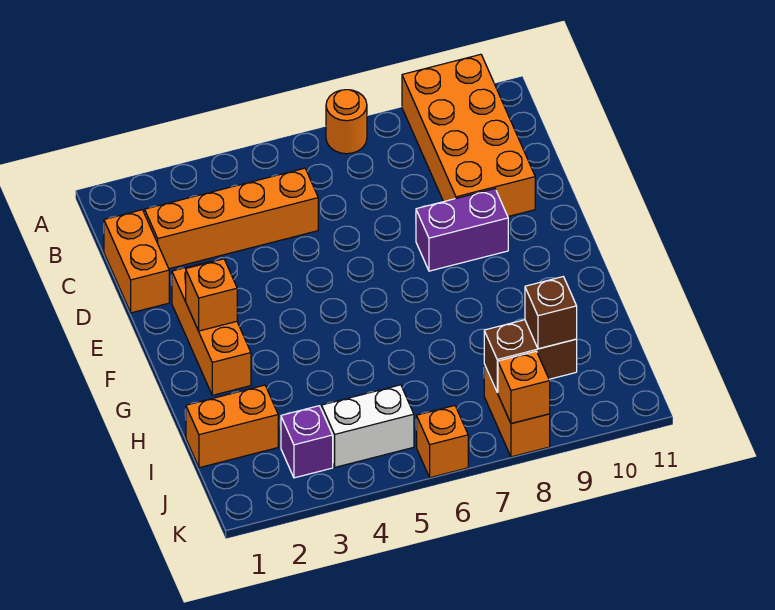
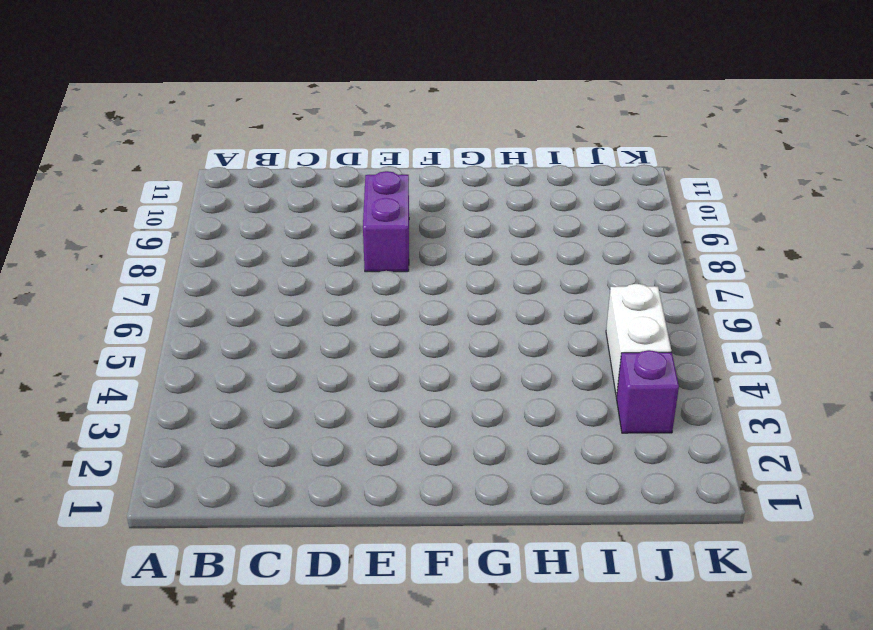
none -> orange 1x1 round brick [326,90,367,154]
none -> orange 2x4 brick [402,54,535,216]
none -> orange 1x2 brick [104,210,169,313]

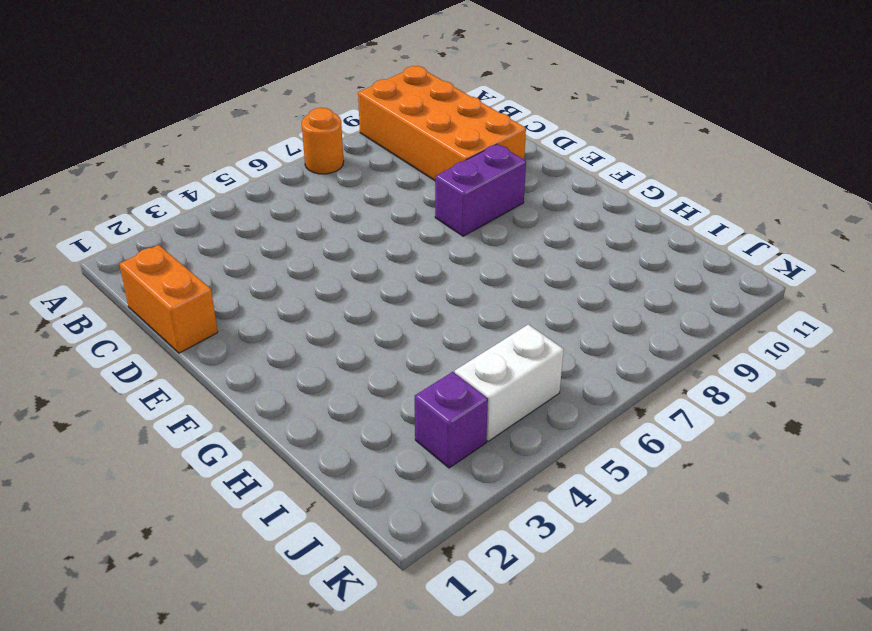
none -> orange 1x4 brick [145,168,318,269]
none -> orange 1x3 brick [172,261,251,395]
none -> orange 1x2 brick [186,385,278,468]

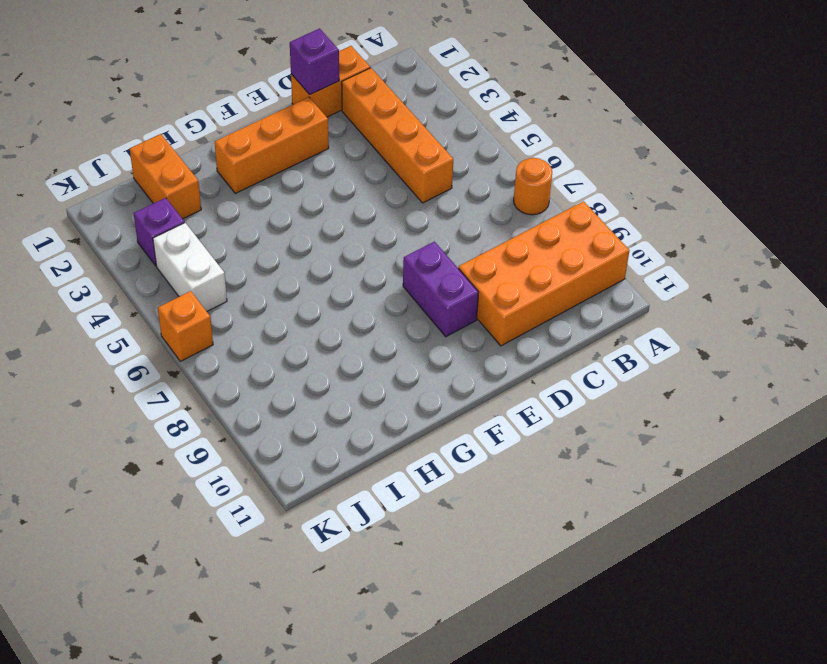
purple 1x1 brick [290,28,339,95] -> none
none -> orange 1x2 brick [484,365,550,457]
none -> orange 1x1 brick [186,259,237,331]
none -> brown 1x2 brick [484,320,577,392]

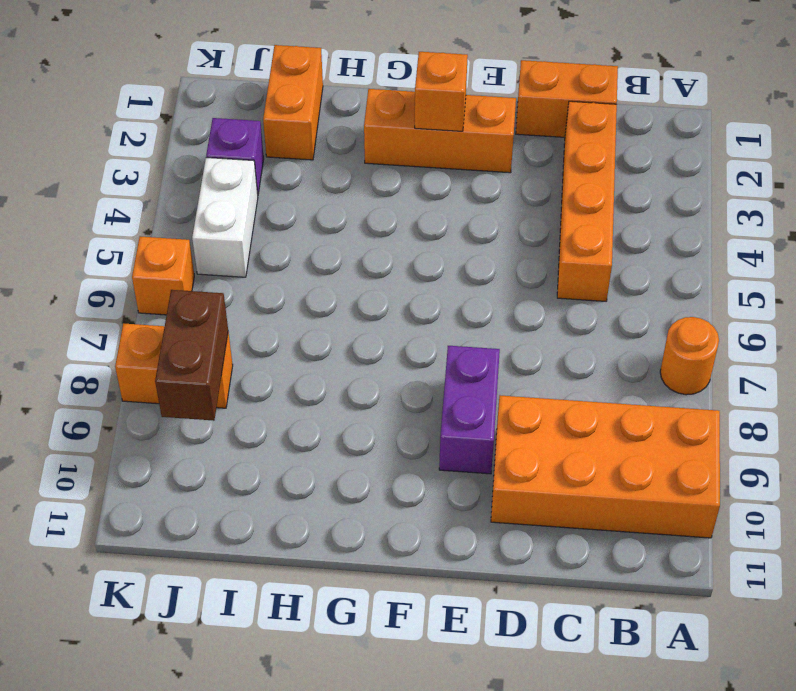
none -> orange 1x1 brick [498,351,550,424]
none -> brown 1x1 brick [525,277,577,349]

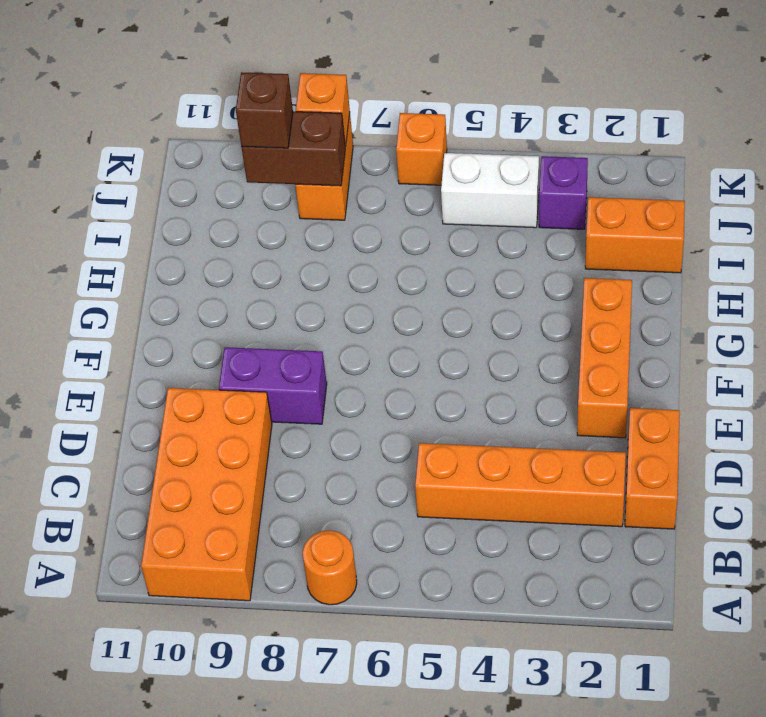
none -> orange 1x1 brick [186,259,237,331]

